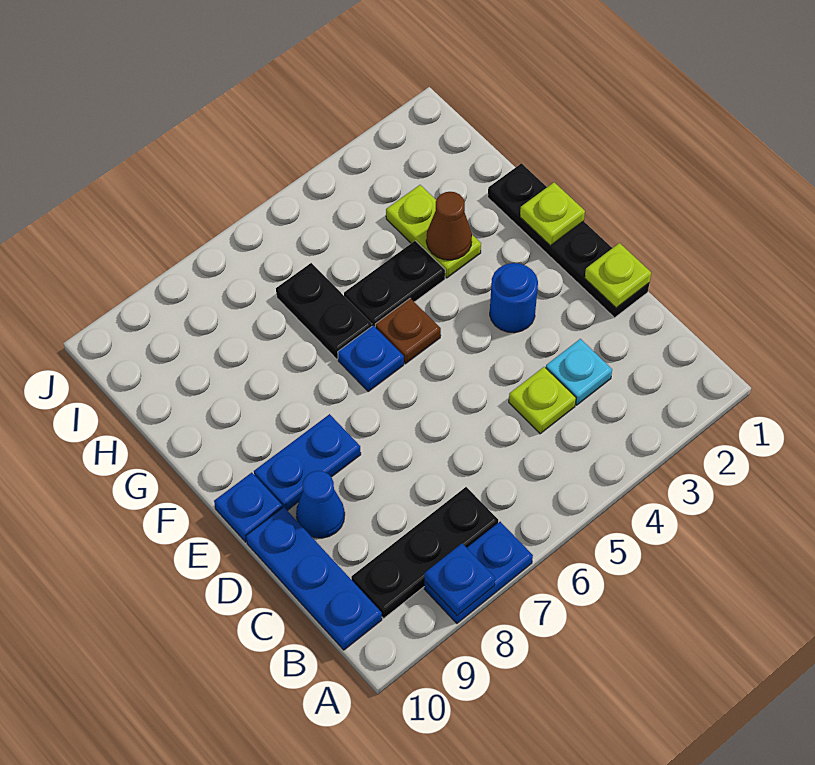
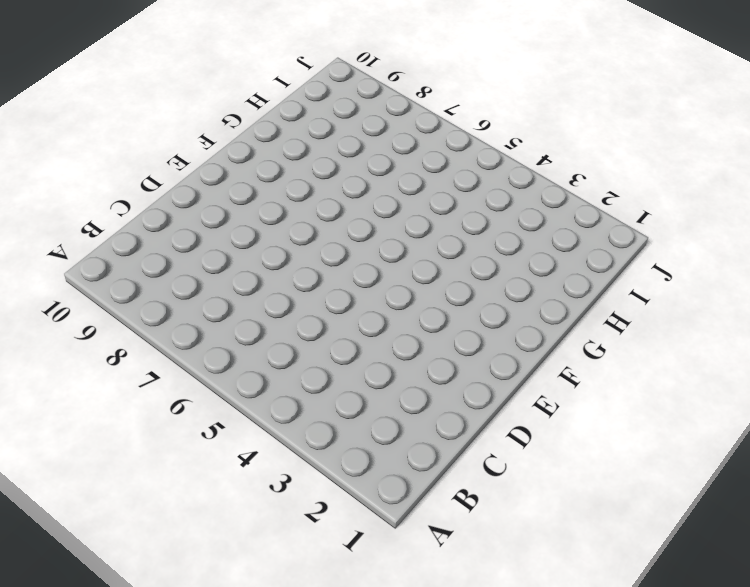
none -> blue 1x2 plate [424,522,533,623]
none -> black 1x3 plate [351,487,498,618]
none -> blue 1x3 plate [246,507,382,650]

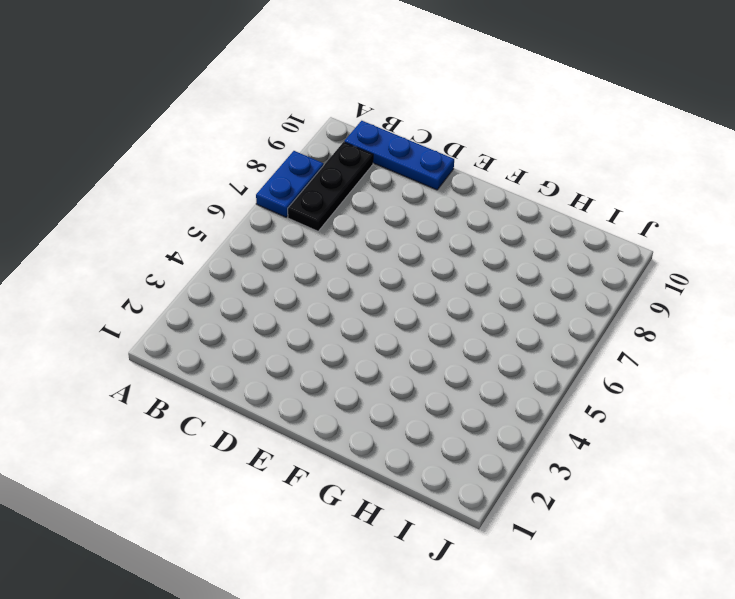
none -> cyan 1x1 plate [546,339,612,405]
none -> lime 1x1 plate [509,367,576,434]
none -> black 1x4 plate [488,163,649,318]

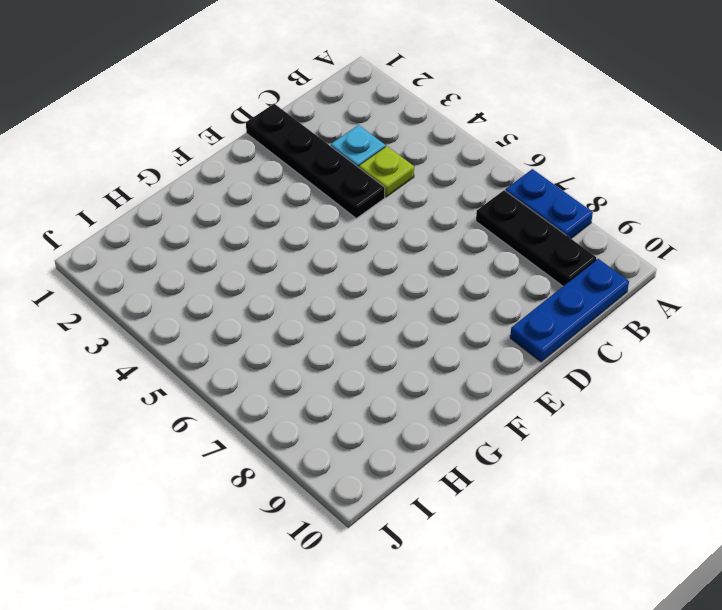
black 1x4 plate [246,104,385,218] -> black 1x4 plate turned to [488,163,649,318]
none -> blue 1x1 cone [296,471,345,538]
none -> blue 1x1 round brick [490,263,538,333]
none -> blue 1x2 plate [254,414,361,511]

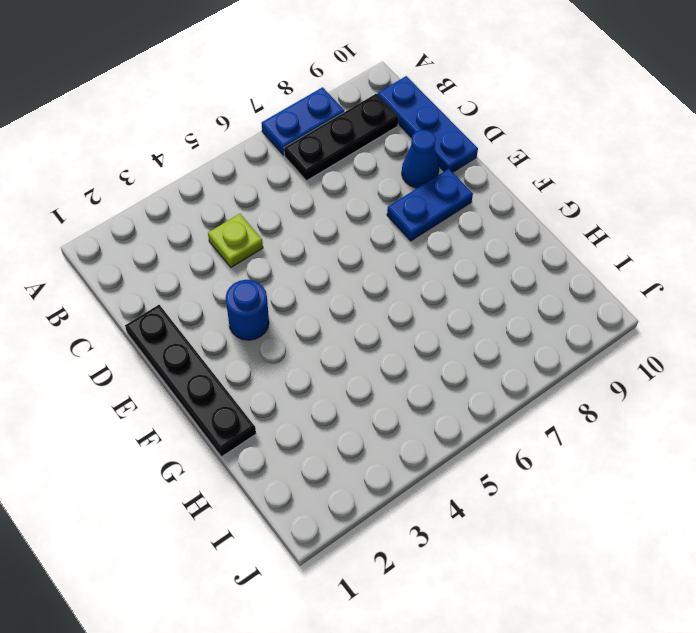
none -> cyan 1x1 plate [546,339,612,405]
none -> blue 1x1 plate [214,473,283,542]
none -> brown 1x1 plate [375,298,441,364]

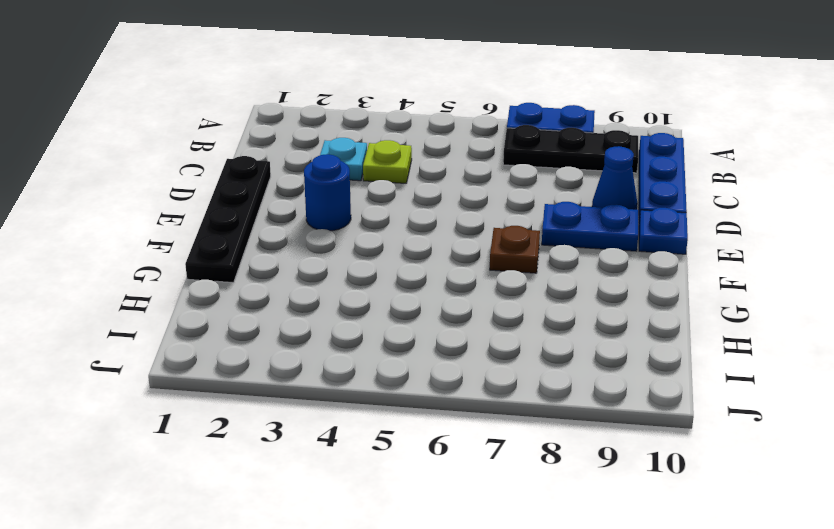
brown 1x1 plate [490,226,540,273] -> brown 1x1 plate moved to [375,298,441,364]
none -> blue 1x1 plate [338,325,404,391]
none -> lime 1x2 plate [386,185,481,278]
none -> black 1x2 plate [344,241,445,326]

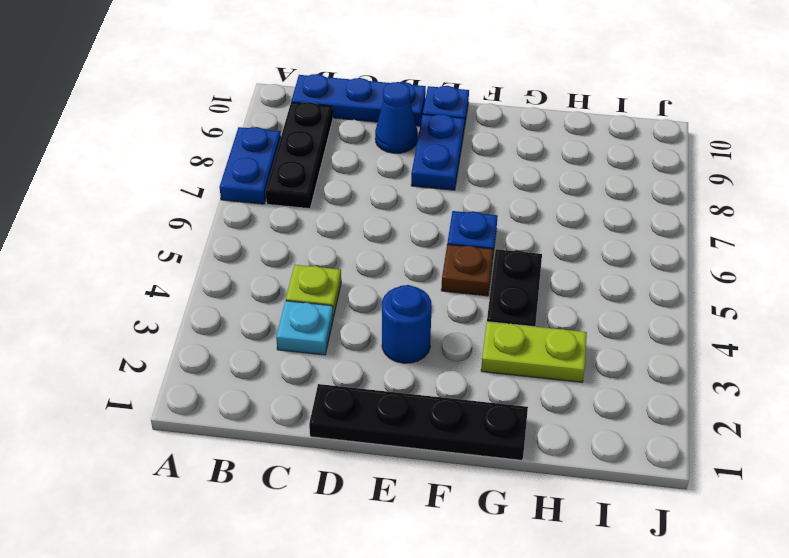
none -> black 1x2 plate [276,263,372,359]
none -> blue 1x1 plate [425,544,495,616]
none -> lime 1x1 plate [585,243,651,308]

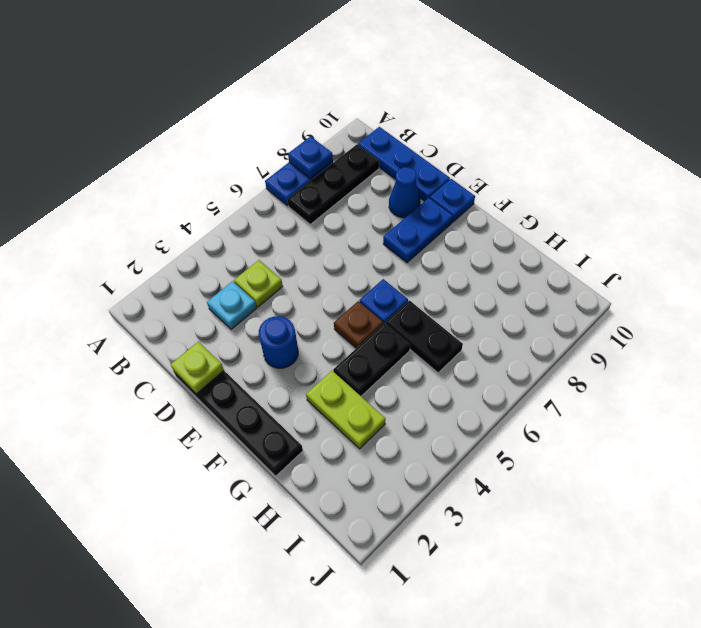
none -> lime 1x1 plate [520,182,585,246]
none -> brown 1x1 cone [426,192,472,260]

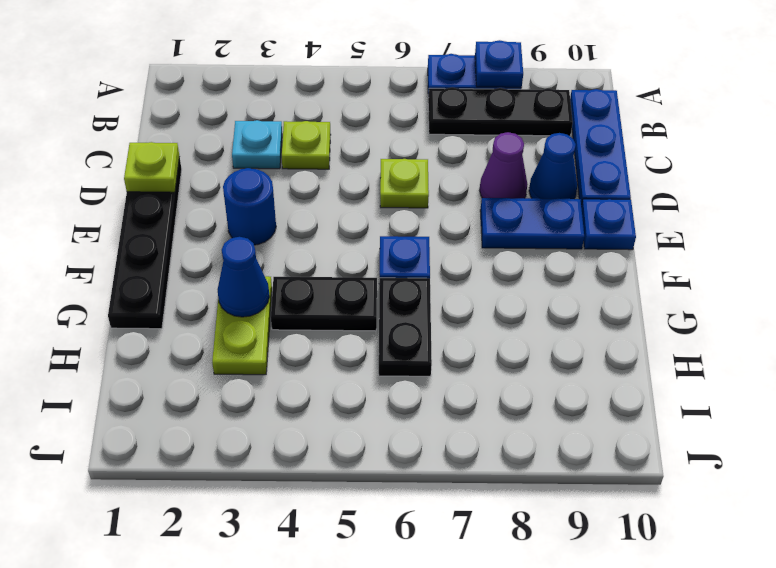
lime 1x1 plate [380,159,429,208] -> lime 1x1 plate moved to [520,182,585,246]
purple 1x1 cone [480,132,528,198] -> none
blue 1x1 cone [218,237,270,317] -> brown 1x1 cone [426,192,472,260]
none -> brown 1x1 plate [375,298,441,364]

